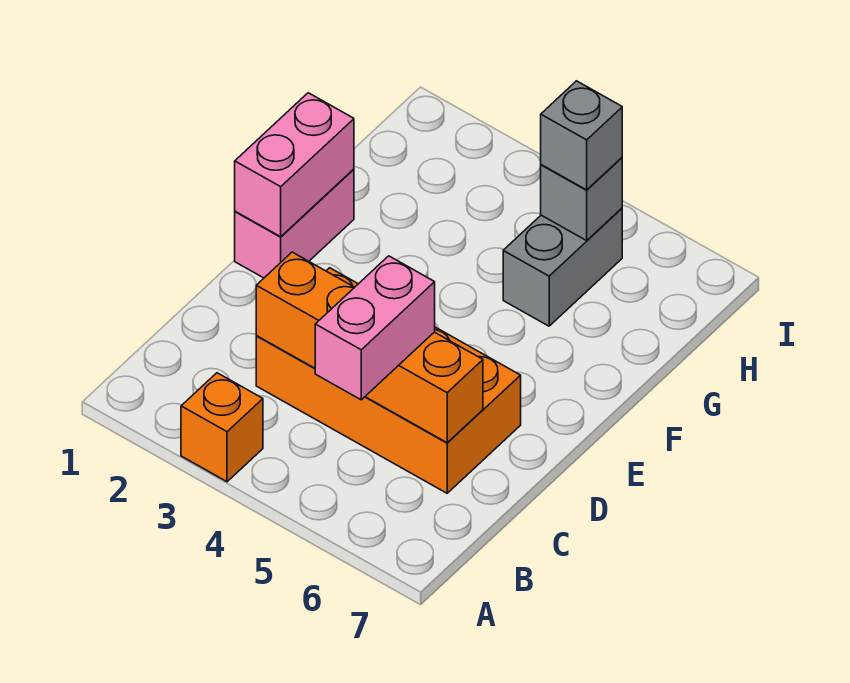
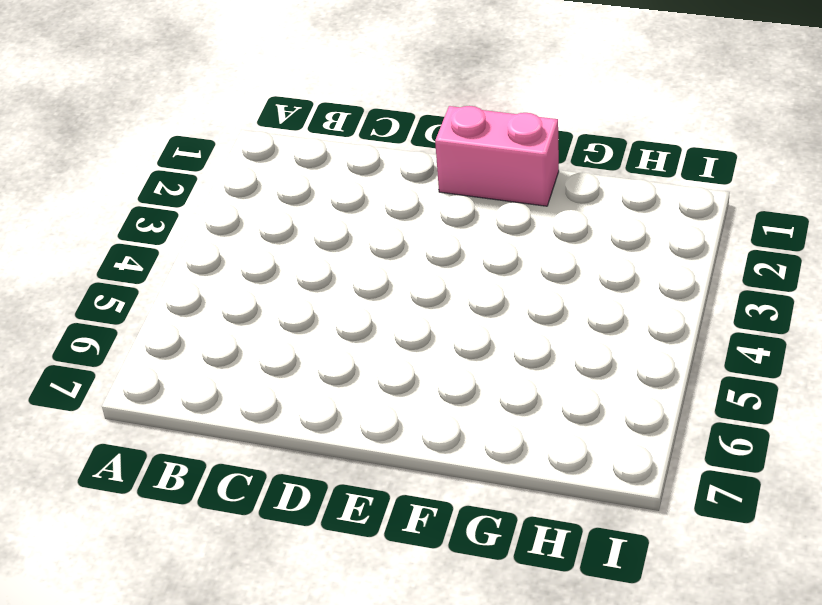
none -> orange 1x1 brick [181,373,263,482]
none -> orange 2x4 brick [256,268,521,493]

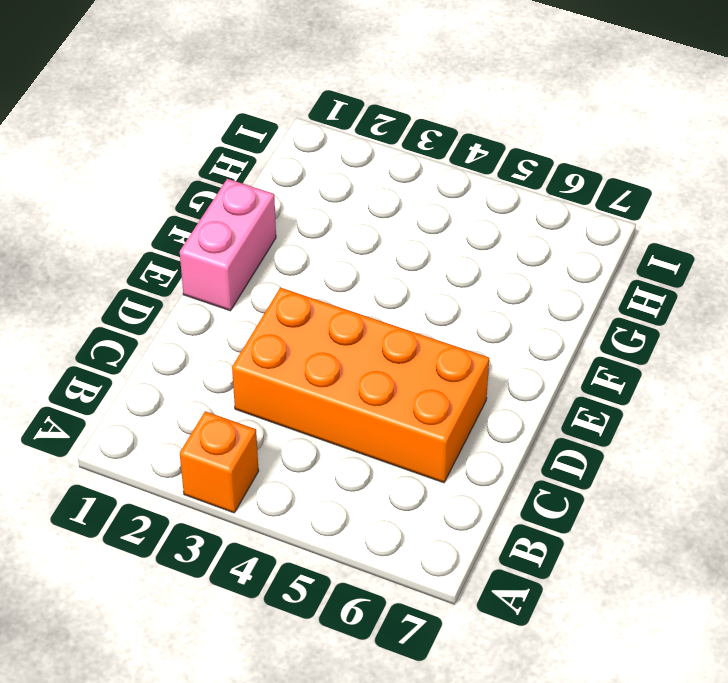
none -> grey 1x2 brick [503,208,622,326]
none -> orange 1x4 brick [256,252,483,443]

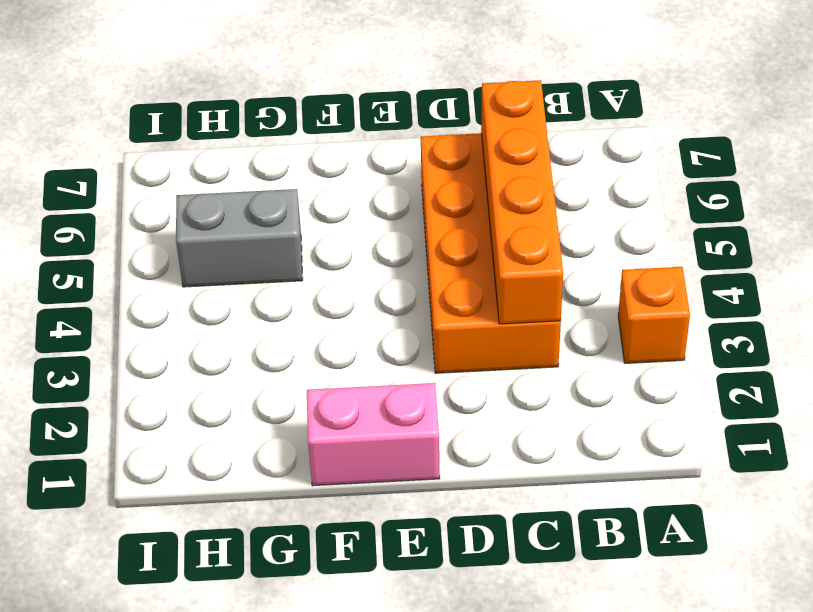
none -> pink 1x2 brick [235,93,354,237]
none -> grey 1x1 brick [541,158,622,240]

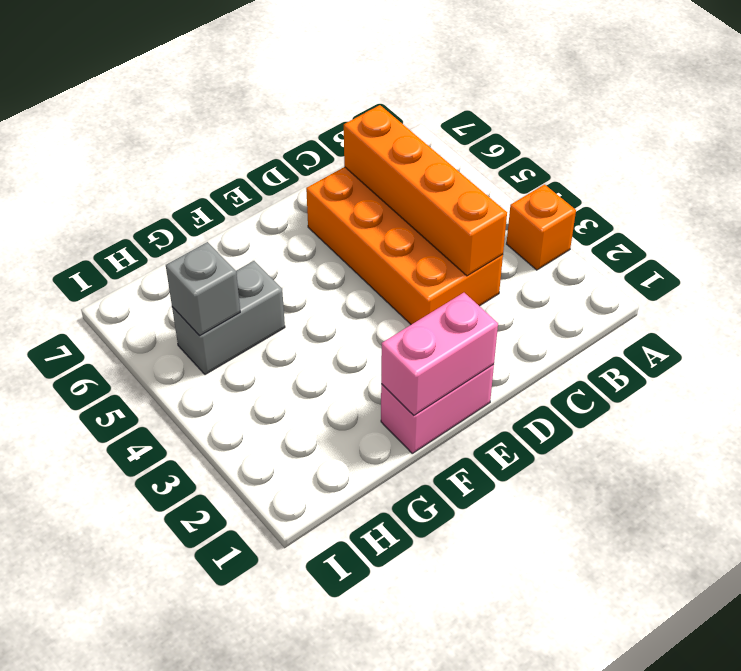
none -> pink 1x2 brick [315,256,435,400]
none -> grey 1x1 brick [541,81,622,190]

